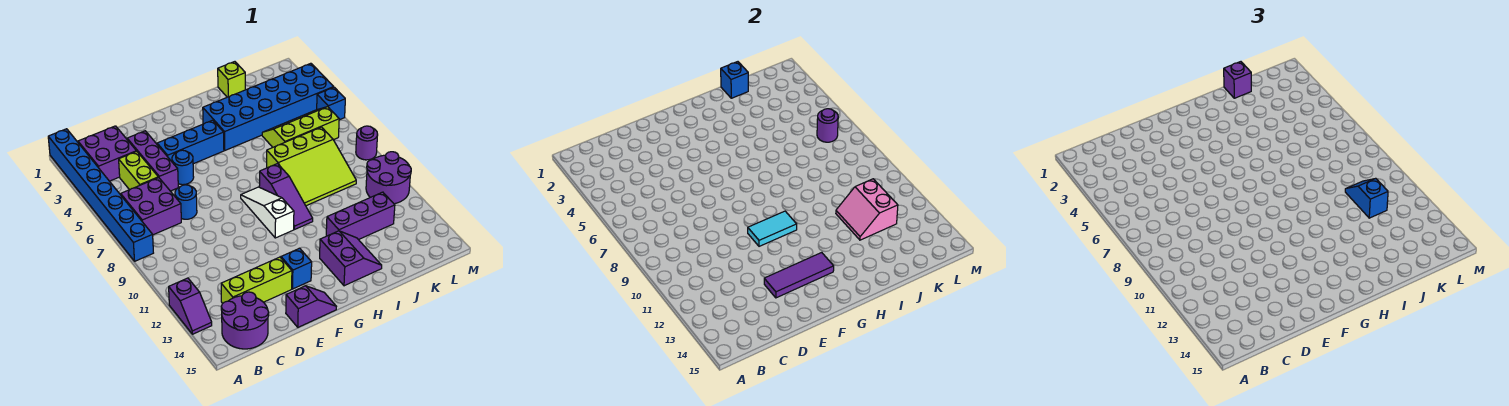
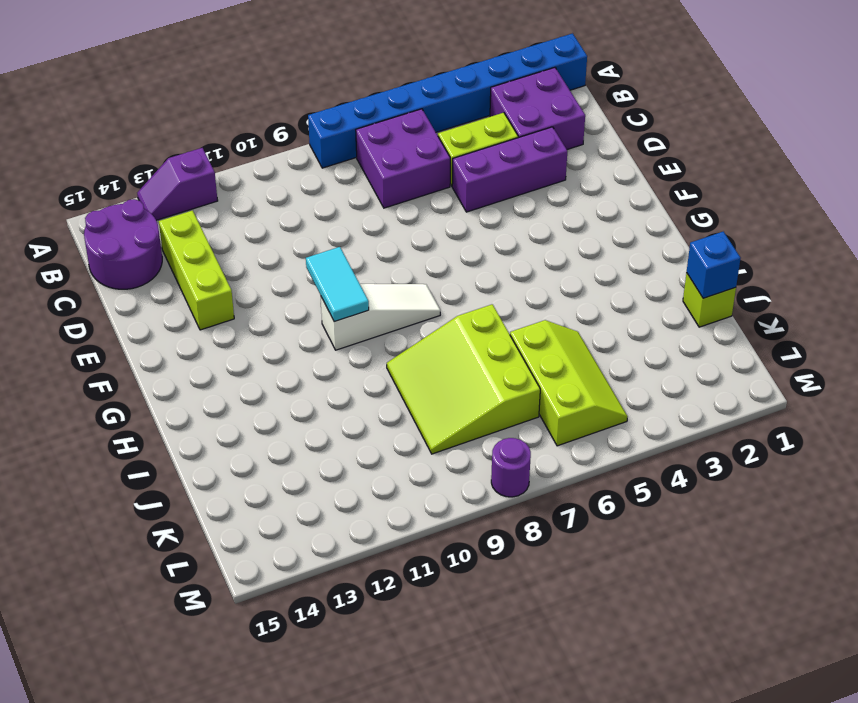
none -> blue 1x1 round brick [175,185,197,219]
none -> blue 1x3 brick [157,120,224,164]
none -> blue 1x1 round brick [172,150,194,185]
none -> purple 1x2 slope [286,286,336,327]

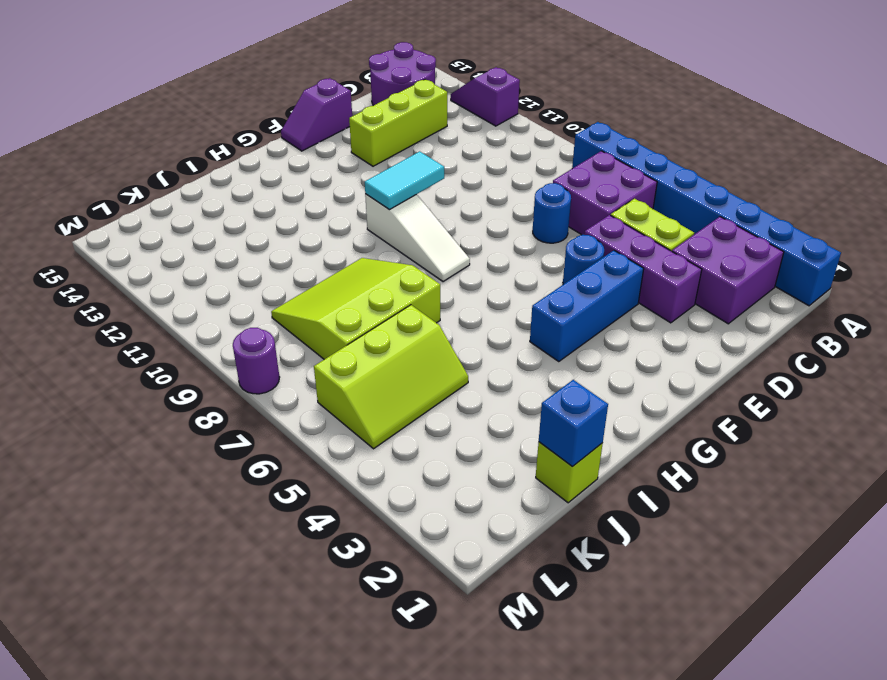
none -> blue 1x1 brick [281,248,312,289]
none -> blue 2x6 brick [203,63,333,150]
none -> purple 1x3 slope [259,164,313,230]
none -> purple 2x2 slope [320,231,382,286]

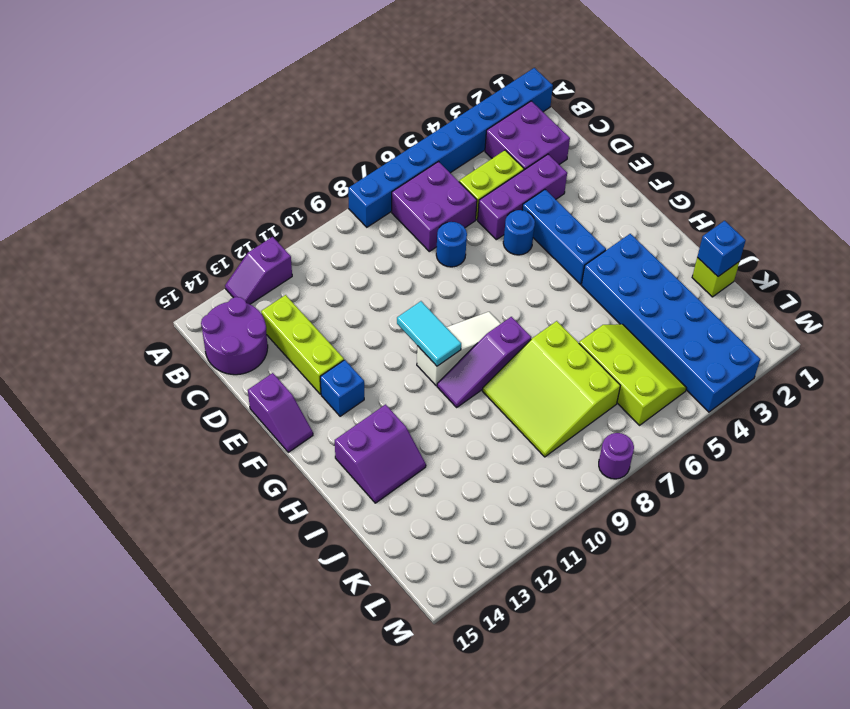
none -> purple 1x3 brick [326,192,395,240]
none -> purple 2x2 round brick [366,152,411,204]
none -> blue 1x1 brick [317,87,345,120]
none -> purple 1x3 tile [764,253,834,298]

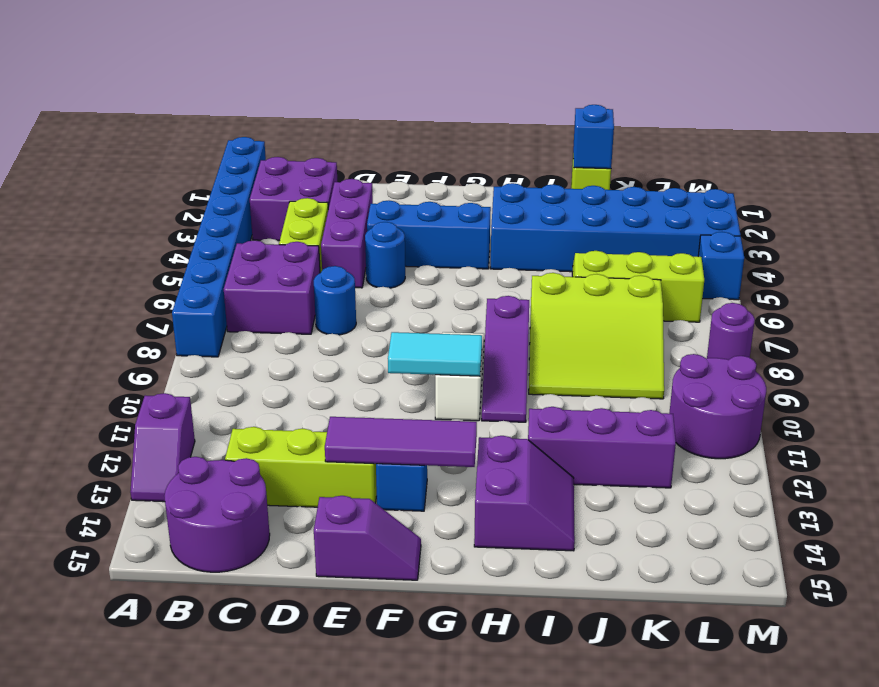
none -> pink 2x2 slope [836,179,898,240]
none -> purple 1x1 round brick [817,109,838,142]
none -> purple 1x1 brick [1224,62,1251,98]
none -> blue 1x2 slope [1345,178,1388,218]

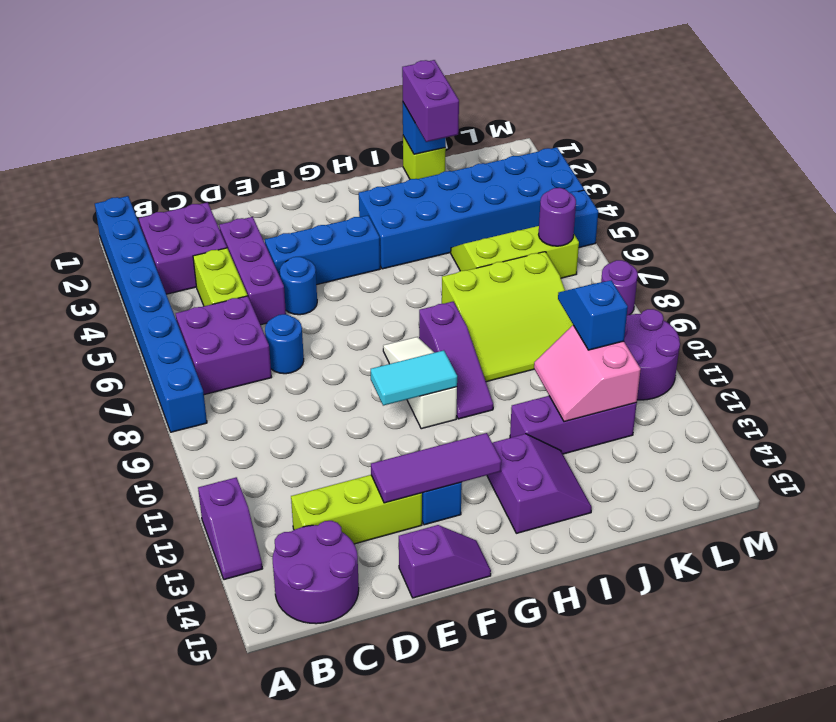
purple 1x2 brick [402,60,459,142] -> purple 1x1 brick [1224,62,1251,98]

